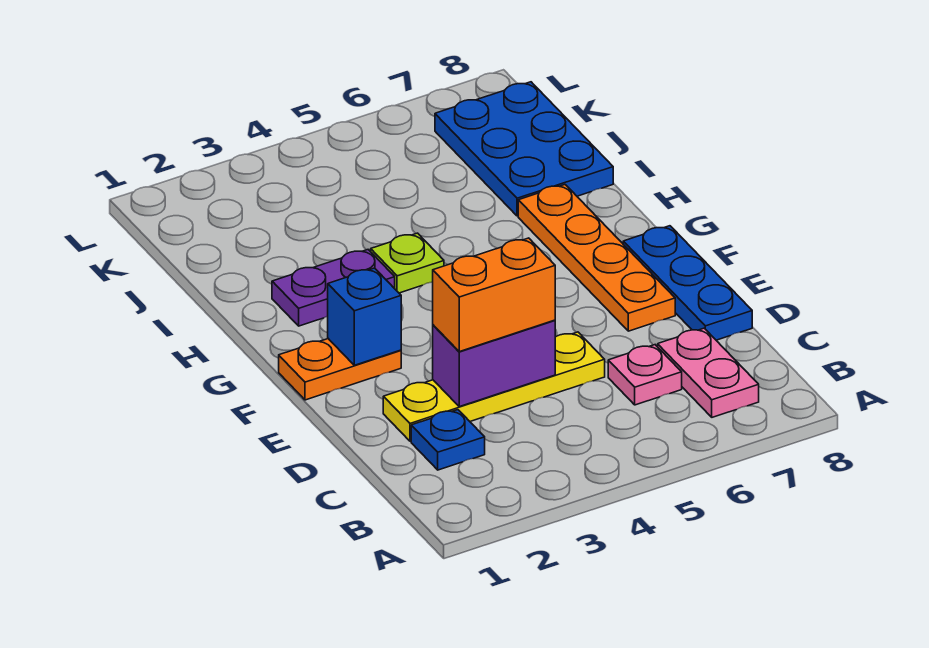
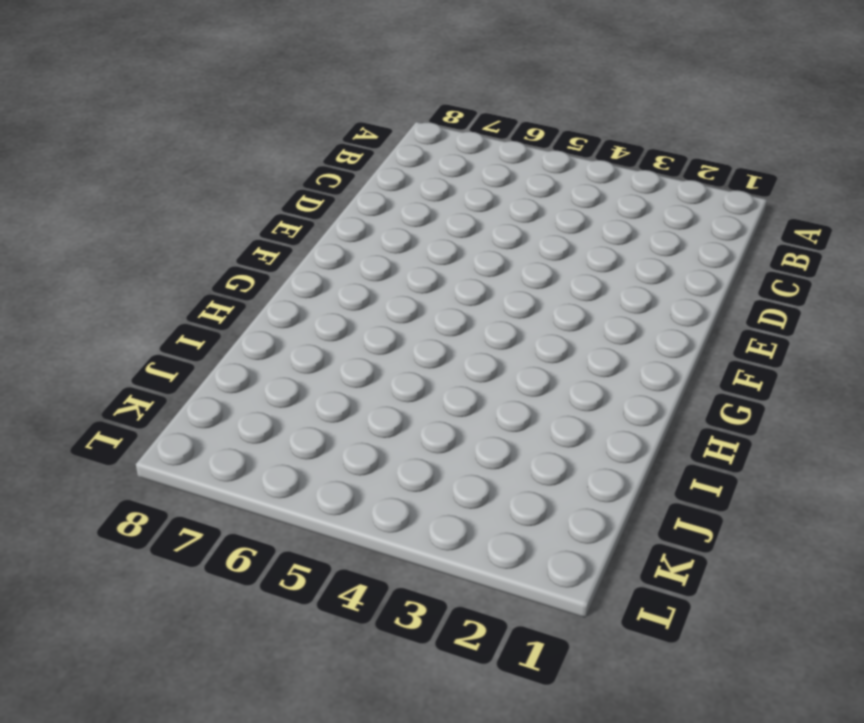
none -> pink 1x2 plate [658,328,759,417]
none -> blue 1x1 plate [411,410,485,470]
none -> pink 1x1 plate [608,345,682,405]

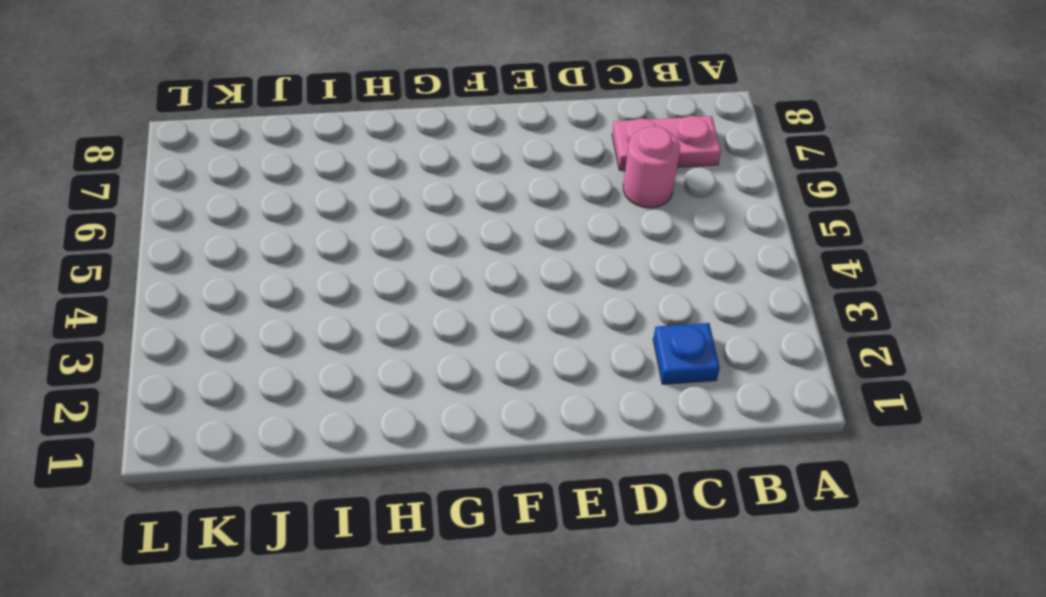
pink 1x1 round brick [623,126,680,208] -> pink 1x1 plate [608,345,682,405]
none -> yellow 1x4 plate [383,332,605,441]
none -> blue 1x3 plate [623,226,752,340]
none -> orange 1x4 plate [518,185,675,331]

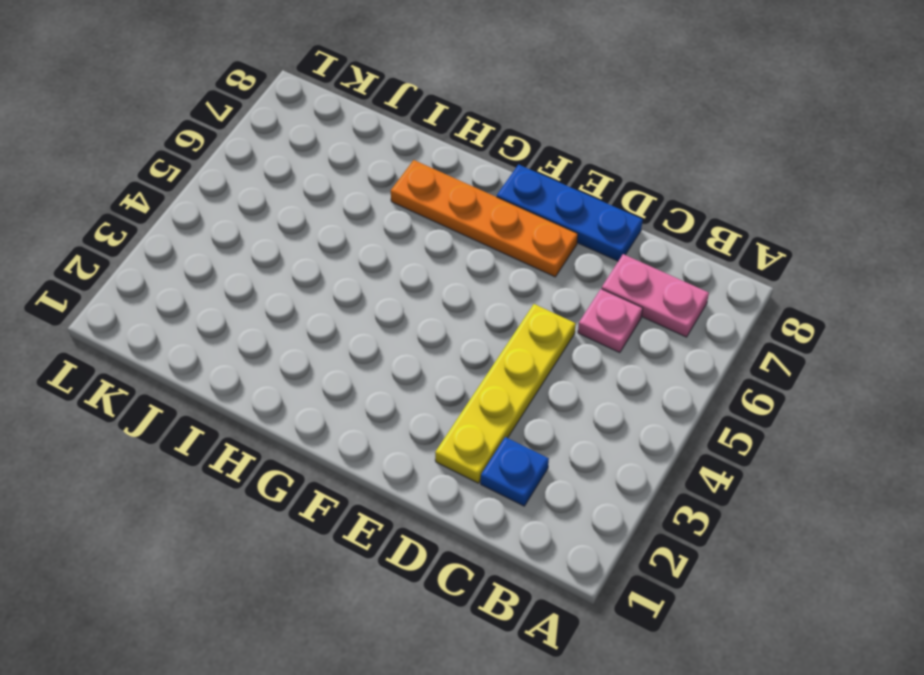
none -> orange 1x2 plate [279,339,401,400]
none -> purple 1x2 plate [272,250,395,326]
none -> lime 1x1 plate [371,233,444,293]

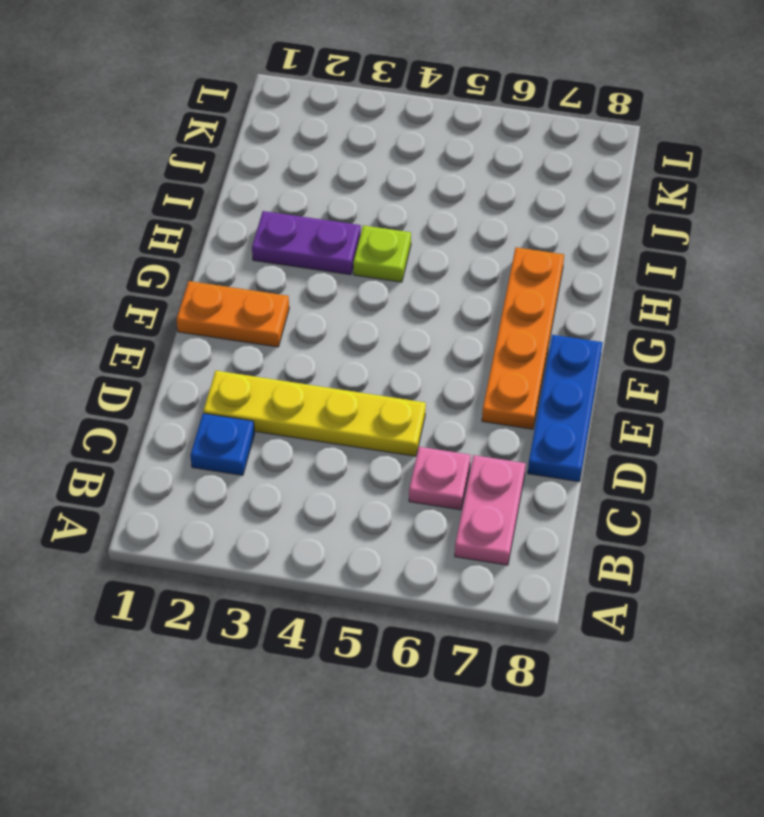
none -> blue 2x3 plate [435,82,613,216]
none -> purple 1x2 brick [433,320,555,407]
none -> blue 1x1 brick [328,268,401,365]

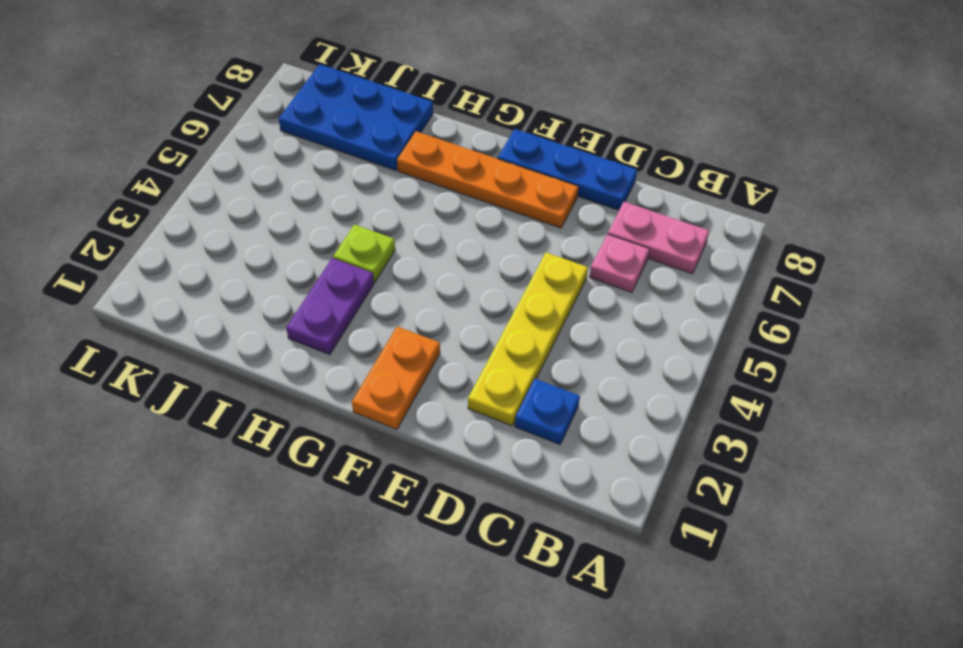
none -> purple 1x2 brick [433,320,555,407]
none -> blue 1x1 brick [328,268,401,365]
none -> orange 1x2 brick [433,238,555,352]

